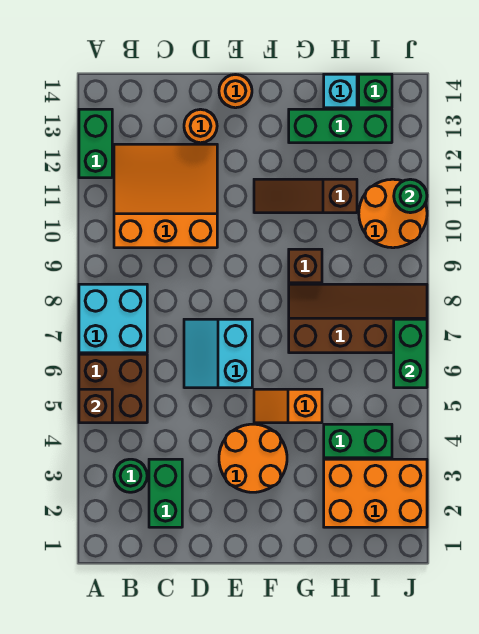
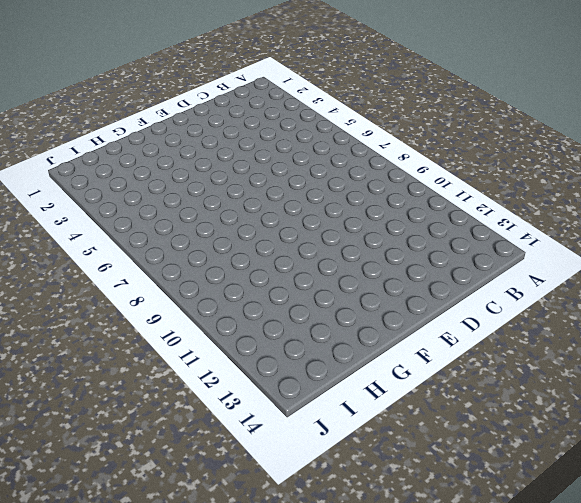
none -> brown 2x2 brick [79,354,147,423]
none -> cyan 2x2 brick [79,284,147,353]
none -> green 1x2 brick [79,109,112,178]

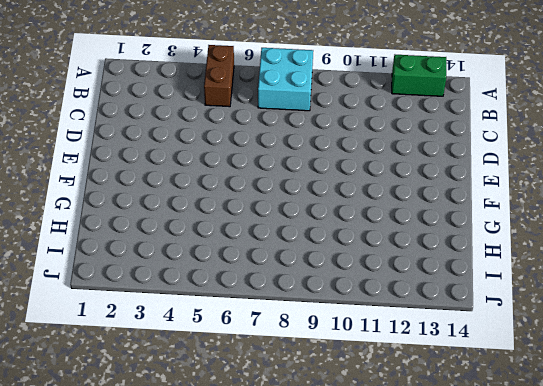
brown 1x2 brick [204,45,234,107] -> brown 2x2 brick [79,354,147,423]
none -> green 1x1 round brick [114,459,147,492]
none -> orange 3x3 slope [114,144,217,248]
none -> green 1x2 brick [149,459,182,527]

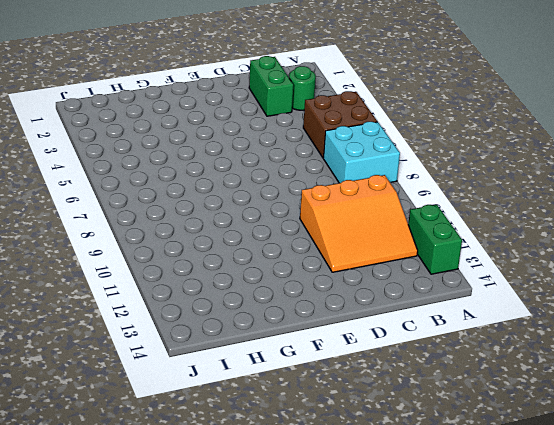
none -> cyan 2x2 slope [184,319,252,388]
none -> orange 1x1 round brick [184,109,217,143]
none -> orange 2x2 round brick [219,424,287,492]

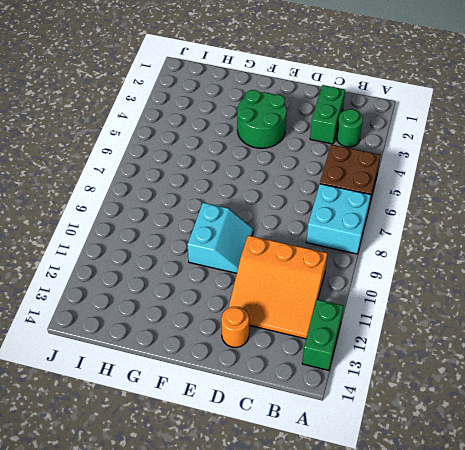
green 2x2 round brick [237,90,286,148] -> orange 2x2 round brick [219,424,287,492]
cyan 2x2 slope [187,203,253,273] -> cyan 2x2 slope moved to [184,319,252,388]
none -> orange 1x1 round brick [219,75,252,108]
none -> orange 1x2 slope [254,389,322,423]
none -> brown 1x3 slope [254,179,357,213]

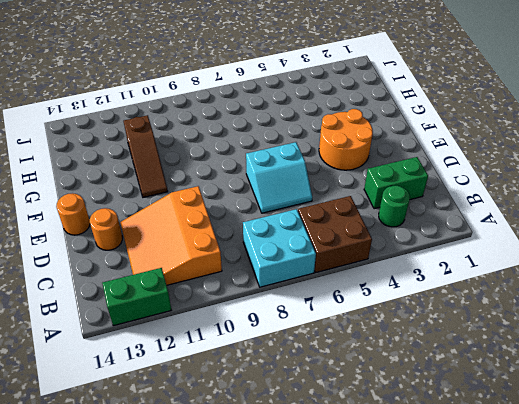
none -> orange 1x2 slope [254,389,322,423]
none -> brown 2x4 slope [289,284,427,353]
none -> brown 1x1 brick [289,249,322,283]

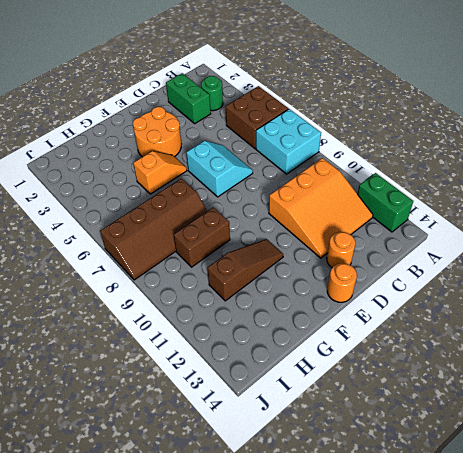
brown 1x2 brick [174,207,230,267] -> brown 1x1 brick [289,249,322,283]
none -> green 1x3 brick [289,109,392,143]
none -> orange 2x3 brick [324,459,427,527]
none -> green 1x2 brick [324,424,392,458]

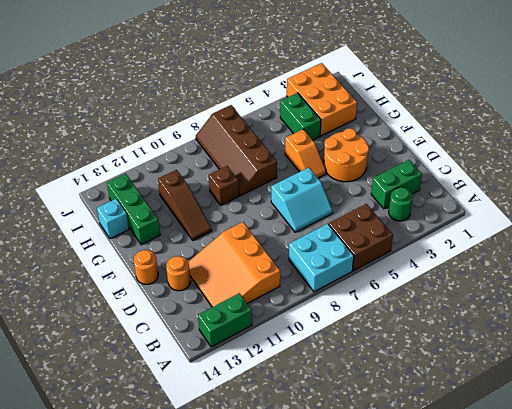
none -> orange 2x2 round brick [359,179,427,248]
none -> green 1x1 brick [359,74,392,108]
none -> brown 1x1 brick [79,389,112,423]

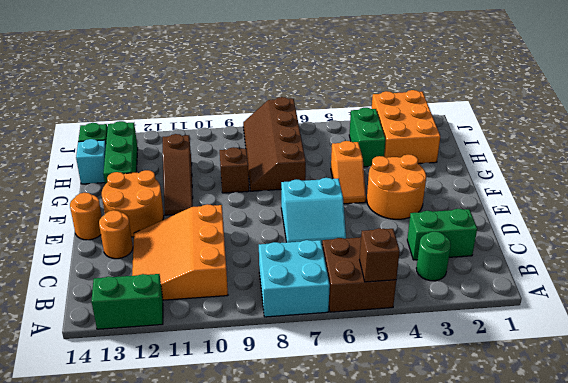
orange 2x2 round brick [102,170,164,237] -> orange 2x2 round brick moved to [359,179,427,248]
none -> green 1x2 brick [394,319,427,388]
none -> green 1x1 round brick [394,179,427,213]

